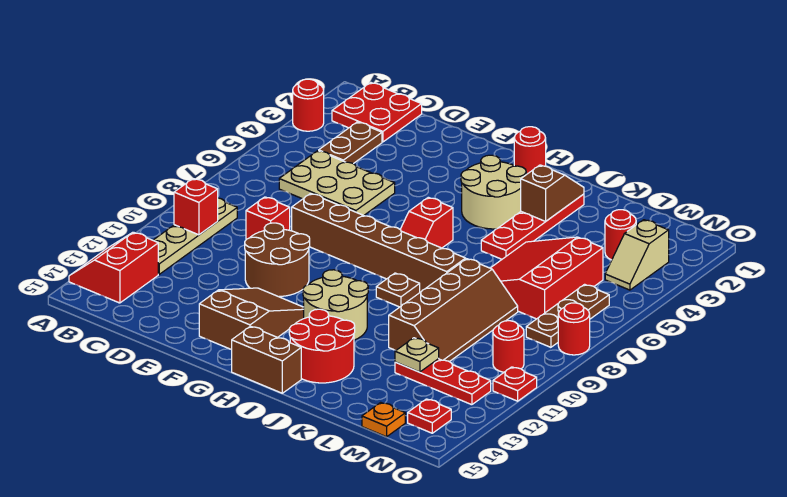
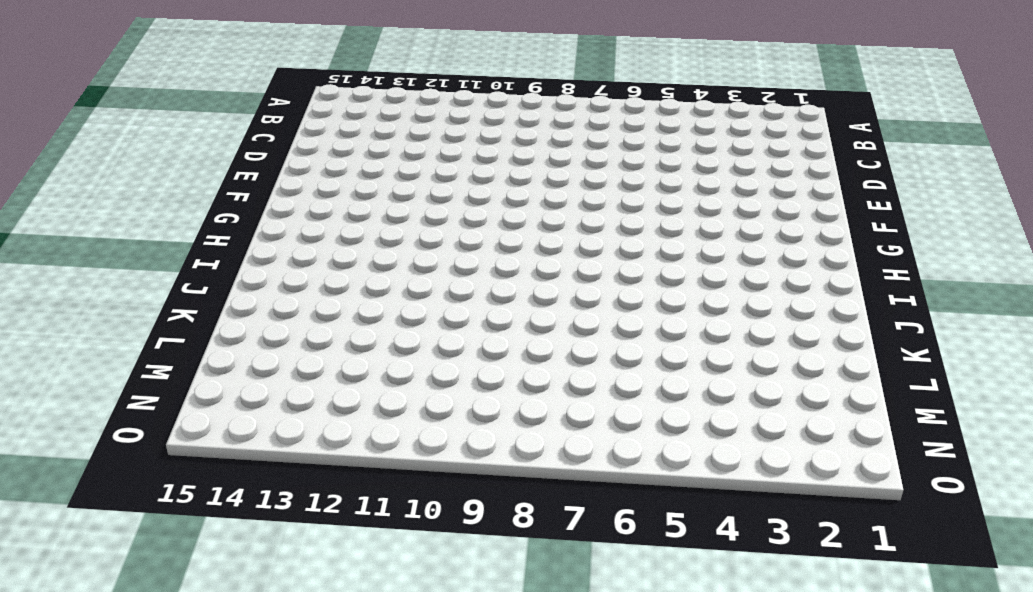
none -> red 1x1 round brick [293,79,324,131]
none -> red 2x2 slope [69,232,158,303]
none -> red 2x2 plate [332,83,422,142]
none -> tan 1x4 plate [153,198,237,274]

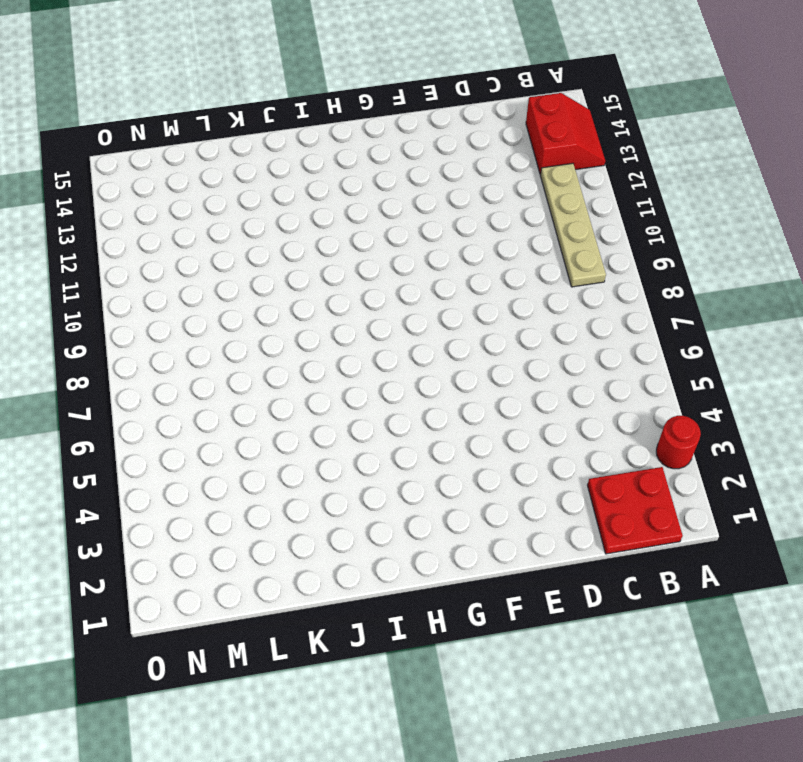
none -> brown 1x2 plate [319,122,382,164]
none -> tan 2x3 plate [279,151,395,215]
none -> red 1x1 brick [246,197,290,239]
none -> brown 1x6 brick [292,194,466,292]

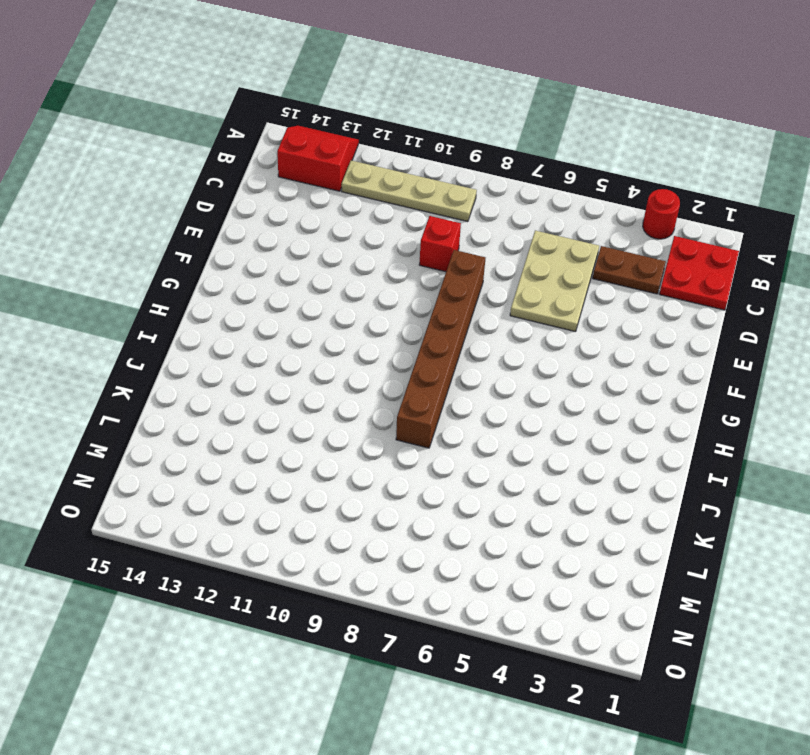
none -> brown 2x2 round brick [245,223,310,297]
none -> brown 2x3 slope [199,288,304,350]
none -> red 1x1 round brick [514,127,546,175]
none -> tan 2x2 round brick [461,155,526,229]

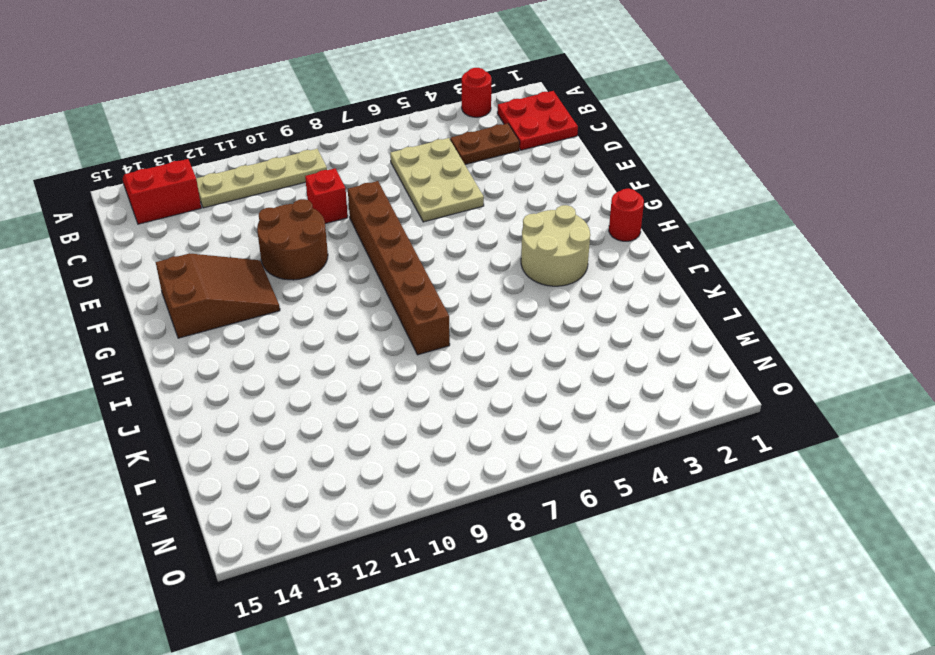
none -> red 1x2 slope [400,197,453,248]
none -> tan 2x2 round brick [303,270,368,340]
none -> brown 1x2 brick [232,326,301,393]
none -> brown 1x1 plate [376,273,420,307]

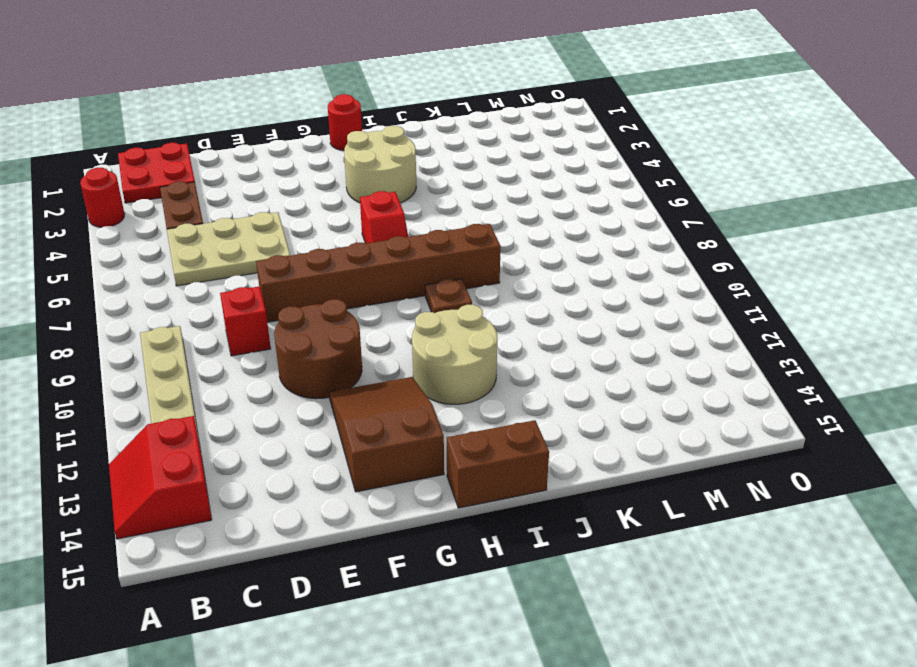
none -> red 2x2 round brick [289,309,355,383]
none -> red 1x4 plate [481,194,584,259]
none -> red 3x3 slope [491,237,603,319]
none -> brown 2x4 slope [389,259,518,362]

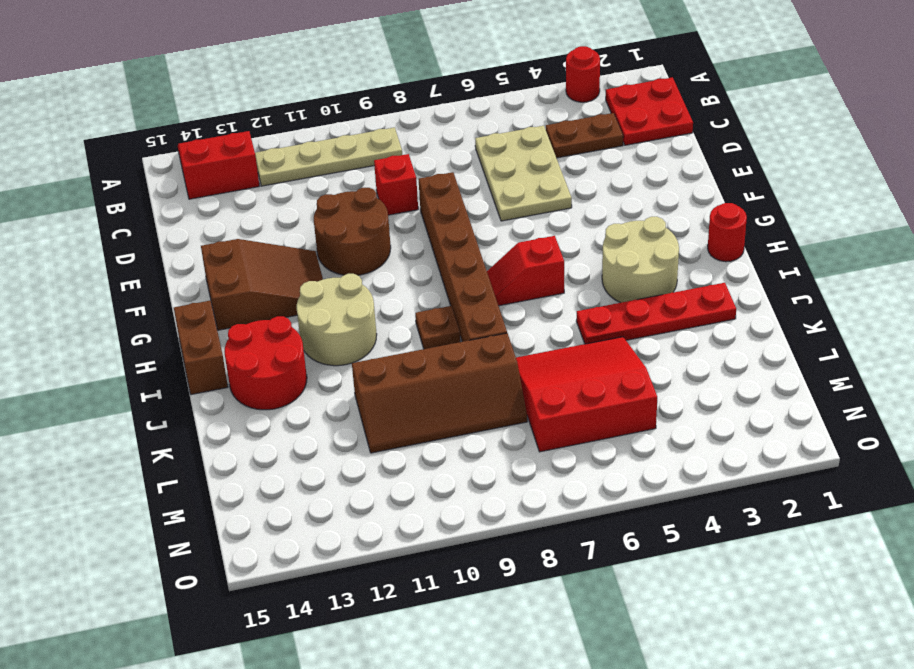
none -> red 1x3 plate [395,359,491,405]
none -> red 1x1 round brick [605,210,636,260]
none -> orange 1x1 plate [362,402,405,437]
none -> tan 1x2 slope [605,220,669,290]

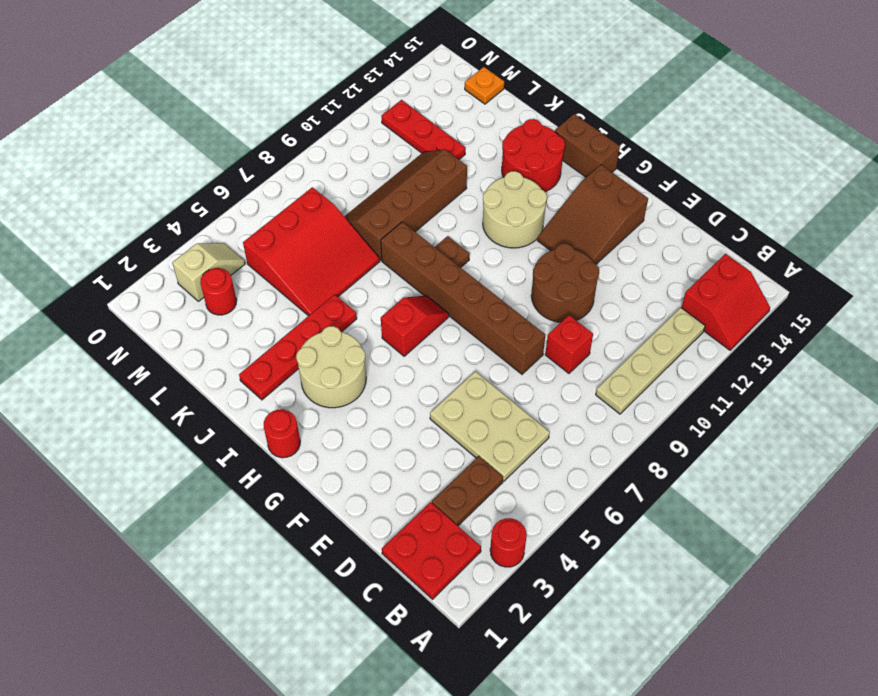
none -> brown 1x3 plate [526,284,609,347]
none -> red 1x1 round brick [493,321,524,372]
none -> red 1x1 plate [408,399,451,433]
none -> red 1x1 round brick [558,303,590,355]

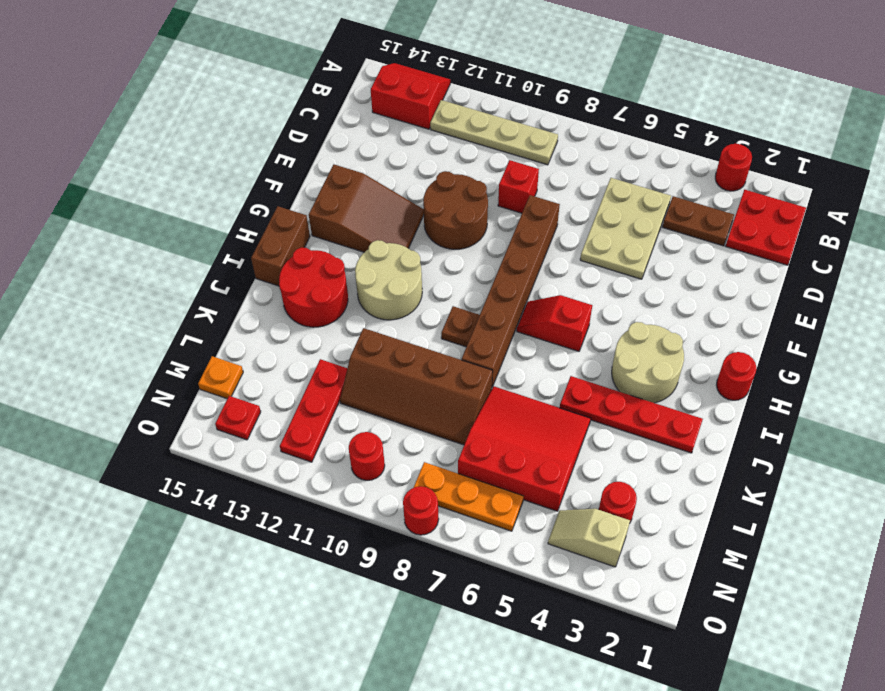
orange 1x3 plate [414,462,524,531] -> brown 1x3 plate [526,284,609,347]
none -> red 1x1 plate [493,367,537,401]
none -> red 1x1 brick [174,179,218,235]
none -> brown 1x2 slope [521,165,584,221]
none -> tan 1x1 plate [395,338,439,372]

